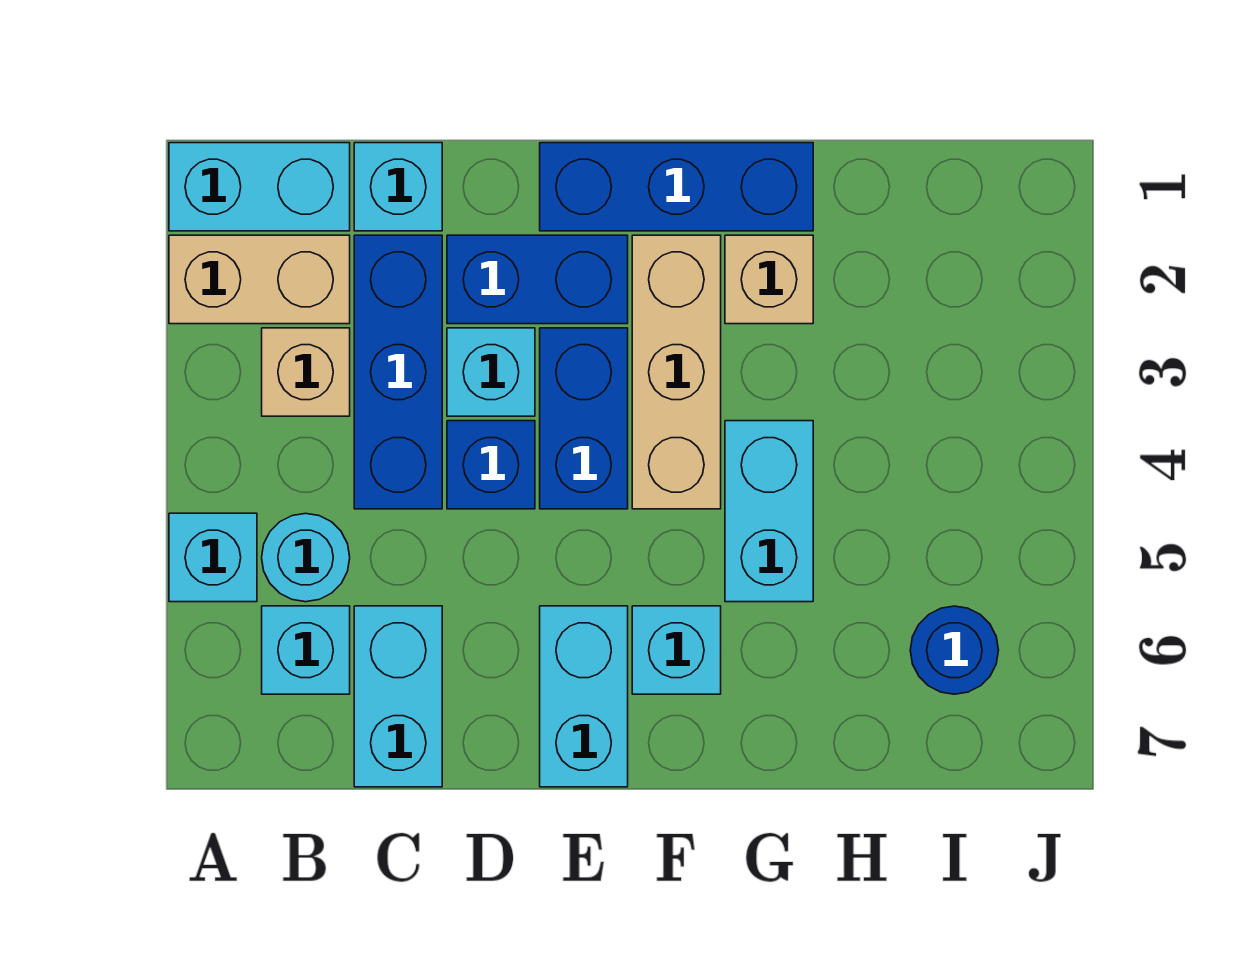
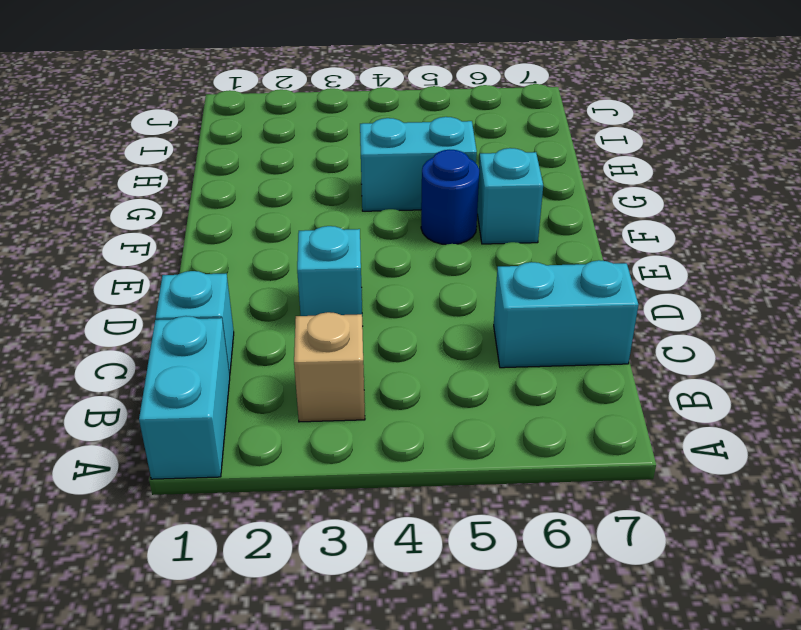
blue 1x1 round brick [421,150,479,245] -> blue 1x1 round brick moved to [910,606,999,694]
none -> tan 1x2 brick [169,235,350,324]
none -> cyan 1x1 brick [169,513,257,602]
none -> cyan 1x1 round brick [262,513,350,602]

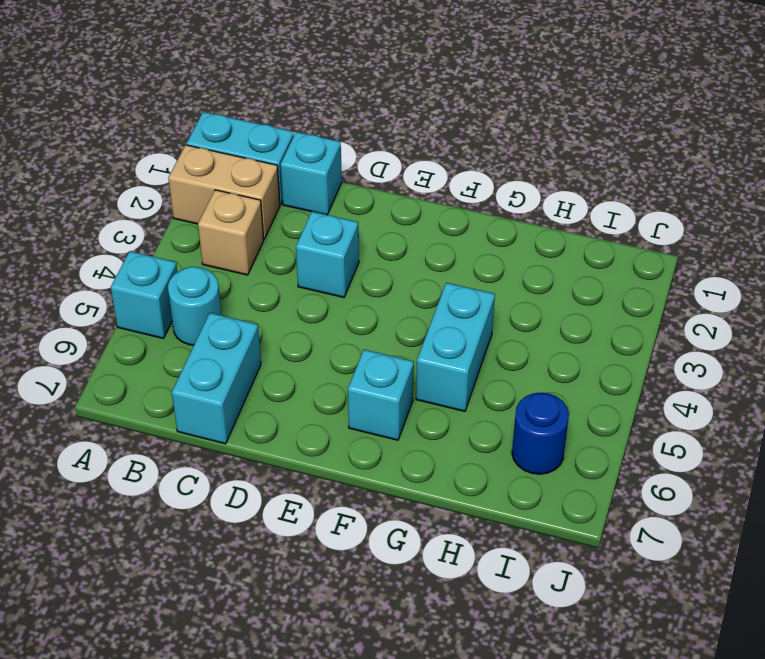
none -> cyan 1x1 brick [262,606,350,694]
none -> blue 1x3 brick [354,235,442,509]
none -> blue 1x2 brick [447,235,628,324]

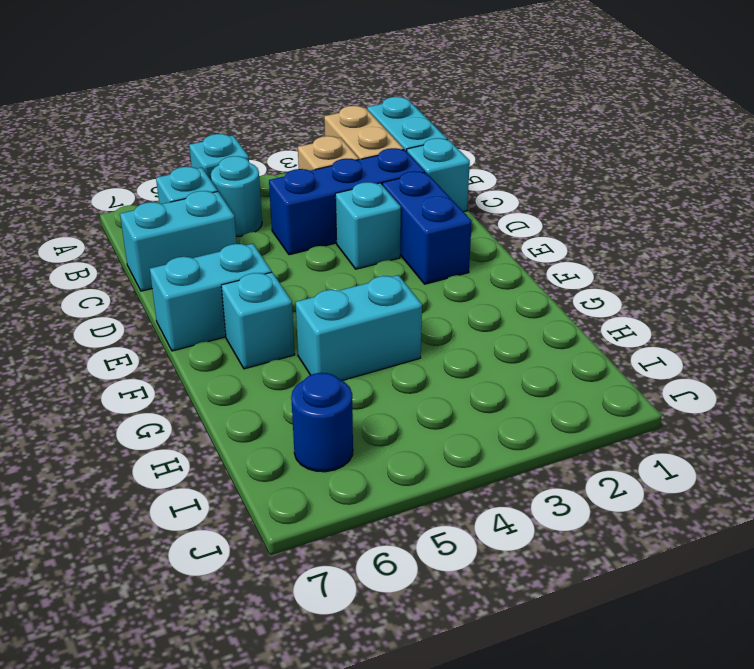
none -> blue 1x1 brick [447,421,535,509]
none -> blue 1x3 brick [540,143,813,231]
none -> blue 1x2 brick [540,328,628,509]

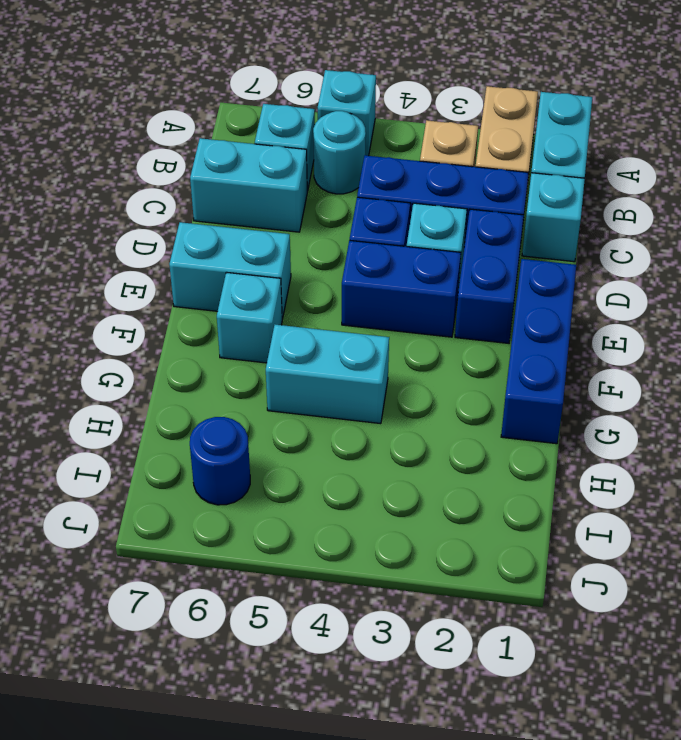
none -> tan 1x3 brick [632,235,721,509]
none -> tan 1x1 brick [725,235,813,324]

